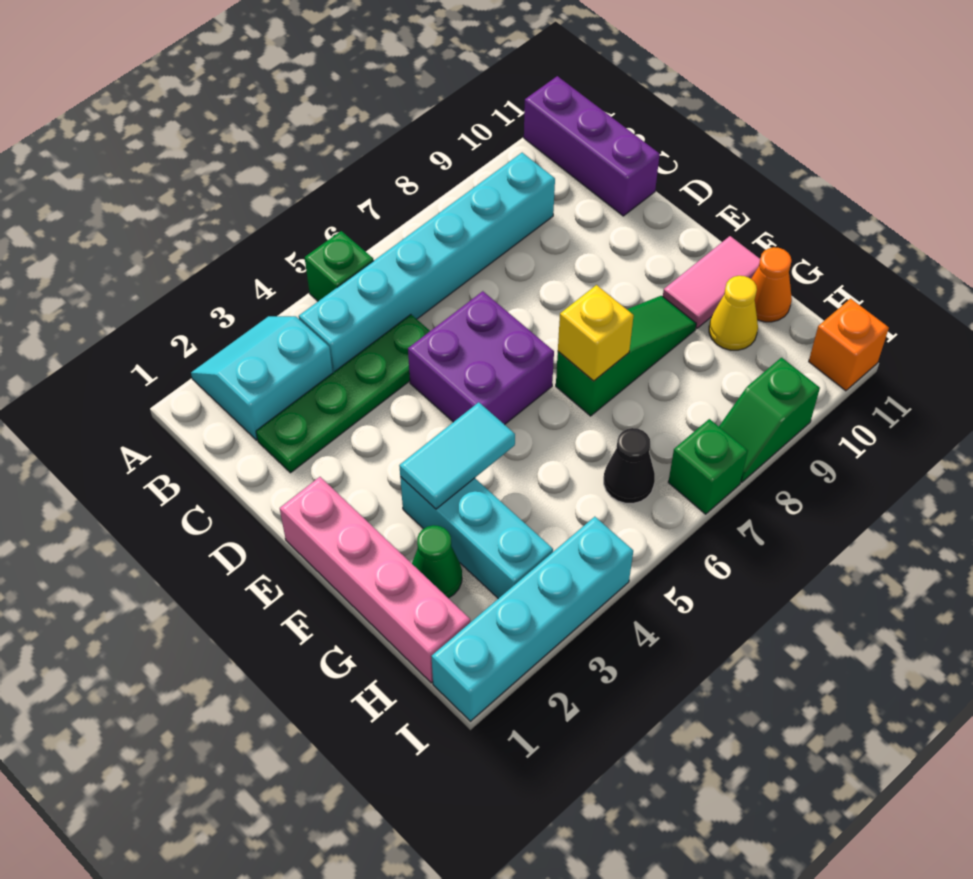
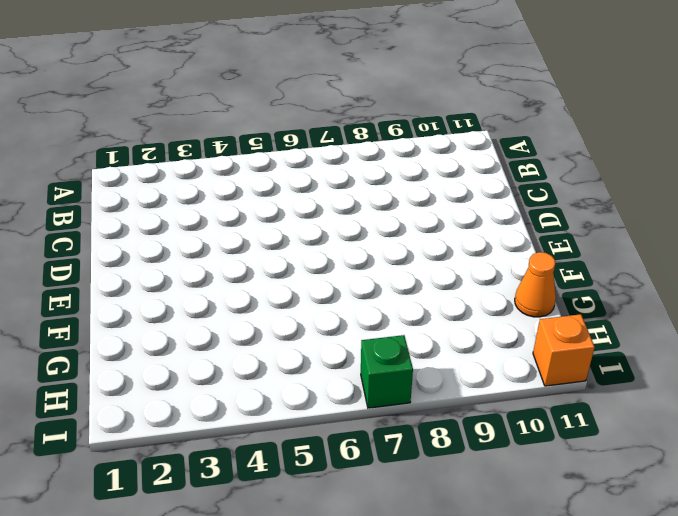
none -> cyan 2x2 slope [191,316,333,440]
none -> green 1x1 brick [305,231,374,301]
none -> purple 1x3 brick [524,76,660,216]

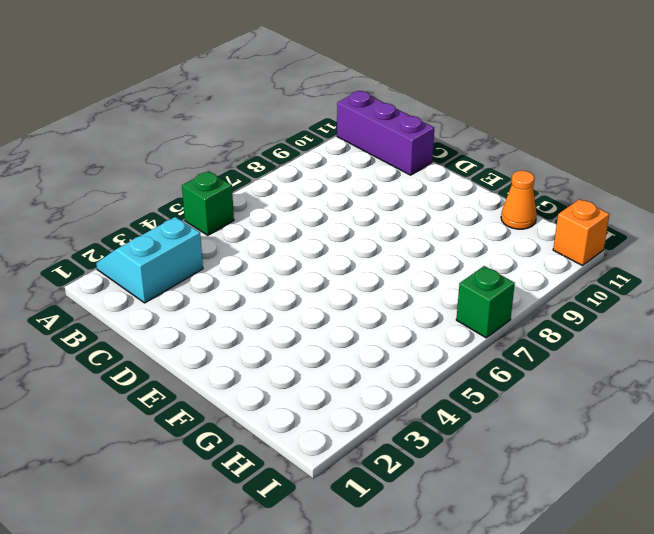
none -> cyan 1x6 brick [299,153,555,373]
none -> green 1x4 plate [256,315,430,473]
none -> purple 2x2 brick [408,291,554,425]

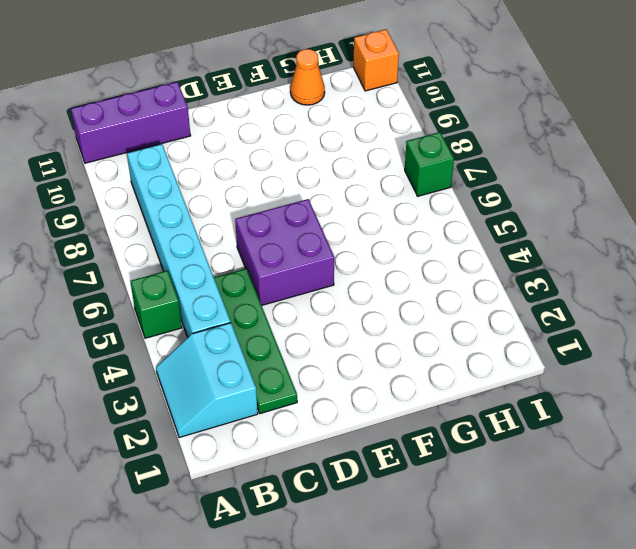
none -> pink 1x4 brick [280,477,470,683]
none -> cyan 1x3 brick [400,477,553,599]
none -> green 1x3 slope [556,296,696,416]

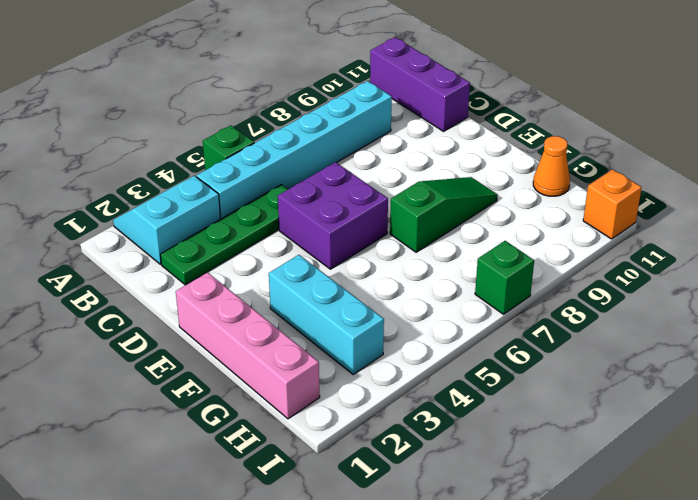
none -> pink 1x2 tile [663,236,760,328]
none -> green 1x1 cone [412,525,462,598]
none -> yellow 1x1 cone [709,276,758,350]

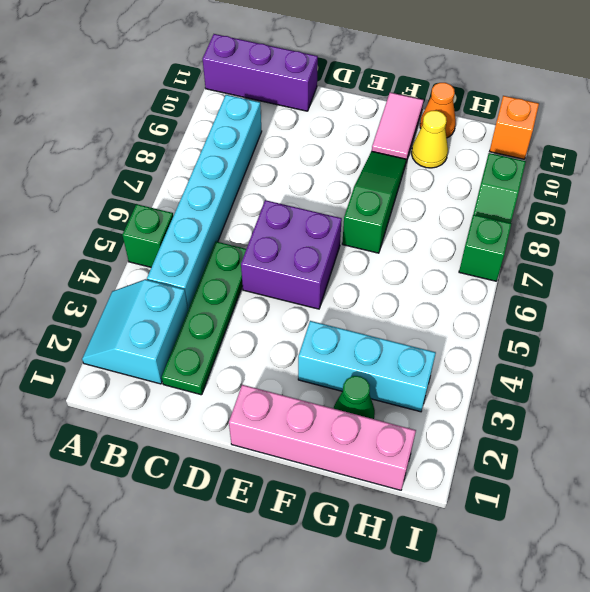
none -> black 1x1 cone [604,428,655,503]
none -> cyan 1x4 brick [431,517,633,721]
none -> cyan 1x2 tile [399,402,515,509]

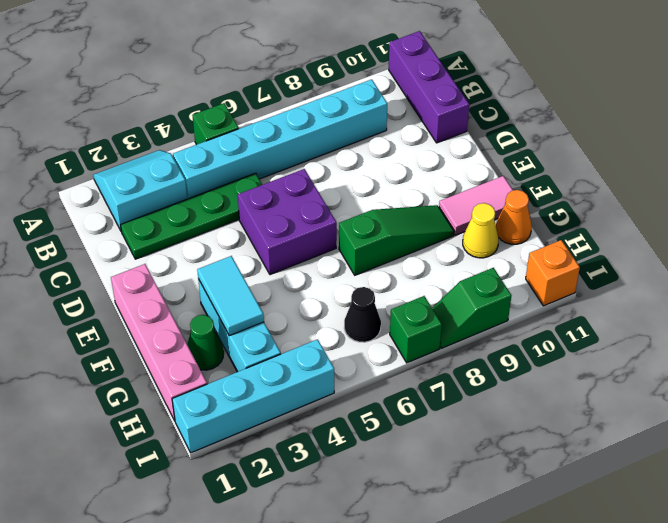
cyan 1x2 tile [197,256,264,336] -> cyan 1x2 tile turned to [399,402,515,509]
none -> yellow 1x1 brick [558,285,634,381]

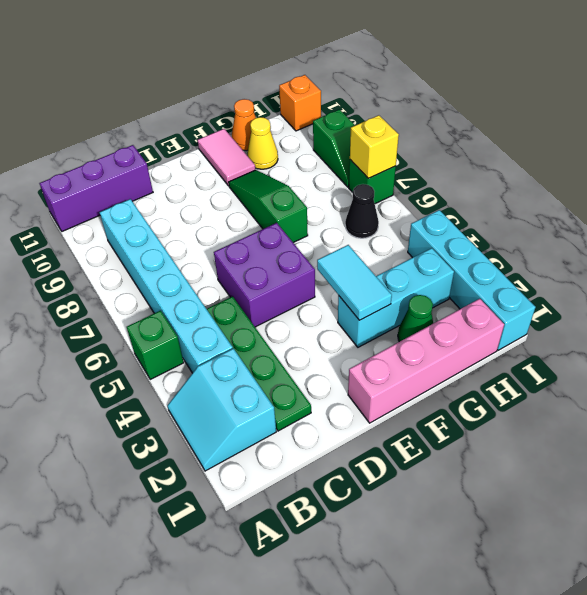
yellow 1x1 brick [350,115,399,178] -> yellow 1x1 brick moved to [558,285,634,381]

